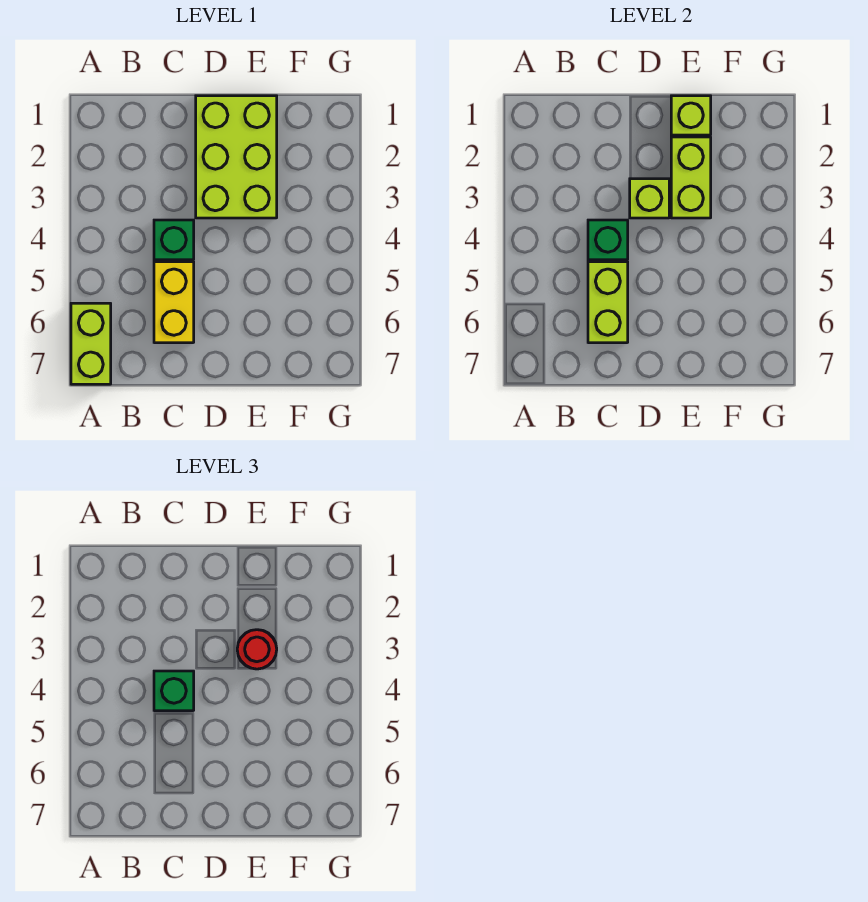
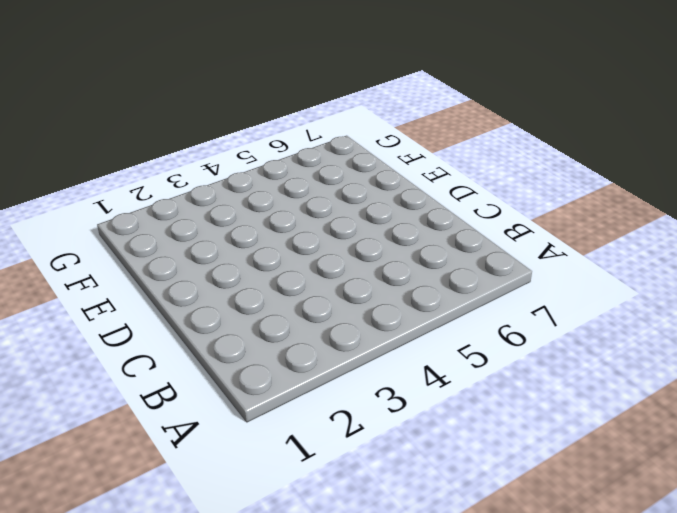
none -> lime 1x2 brick [71,303,111,384]
none -> green 1x1 brick [154,220,194,260]

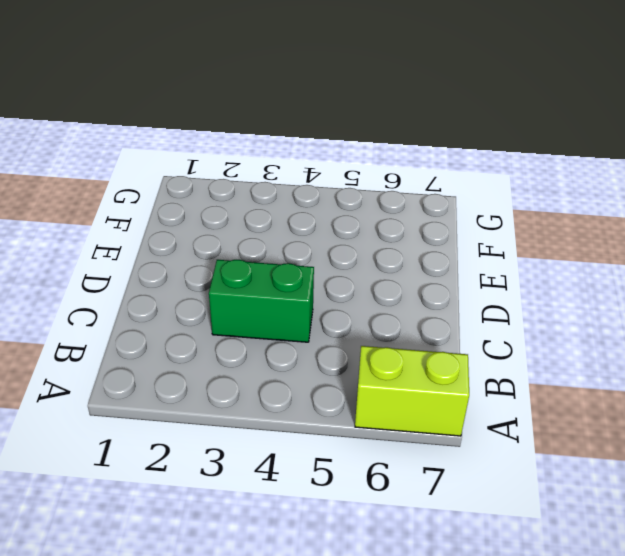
green 1x2 brick [209,260,314,342] -> green 1x1 brick [154,220,194,260]
none -> yellow 1x2 brick [154,262,194,343]
none -> lime 2x3 brick [196,96,277,218]

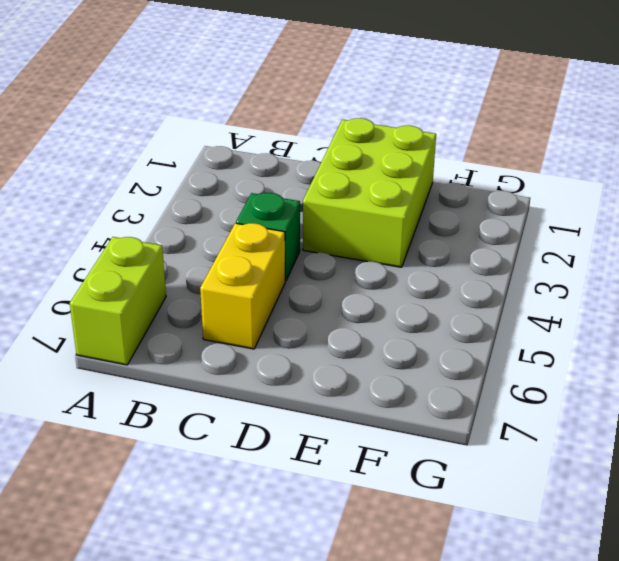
none -> green 1x1 brick [588,220,628,260]
none -> lime 1x2 brick [588,262,628,343]

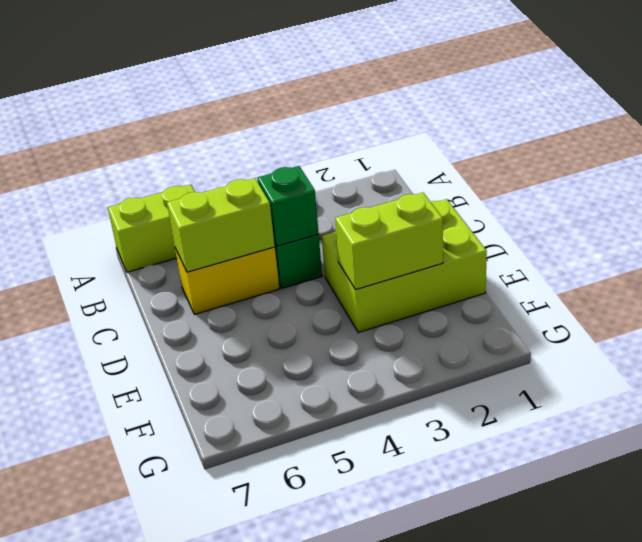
none -> lime 1x1 brick [630,179,669,218]
none -> lime 1x1 brick [671,96,711,135]

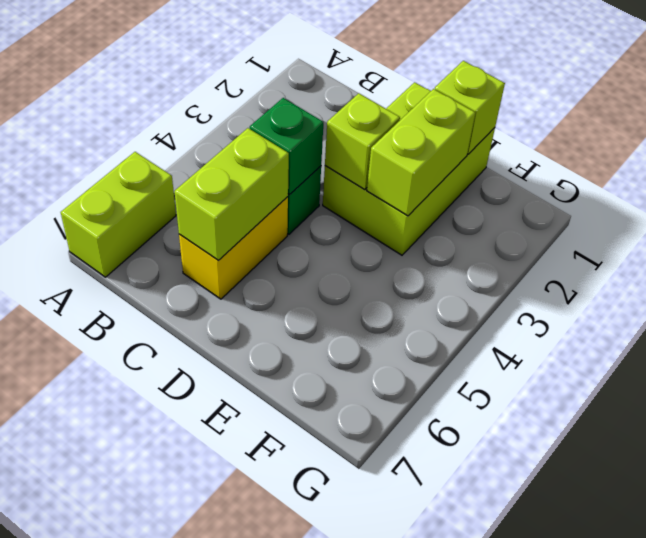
none -> green 1x1 brick [154,671,194,711]
none -> red 1x1 round brick [237,630,277,669]

